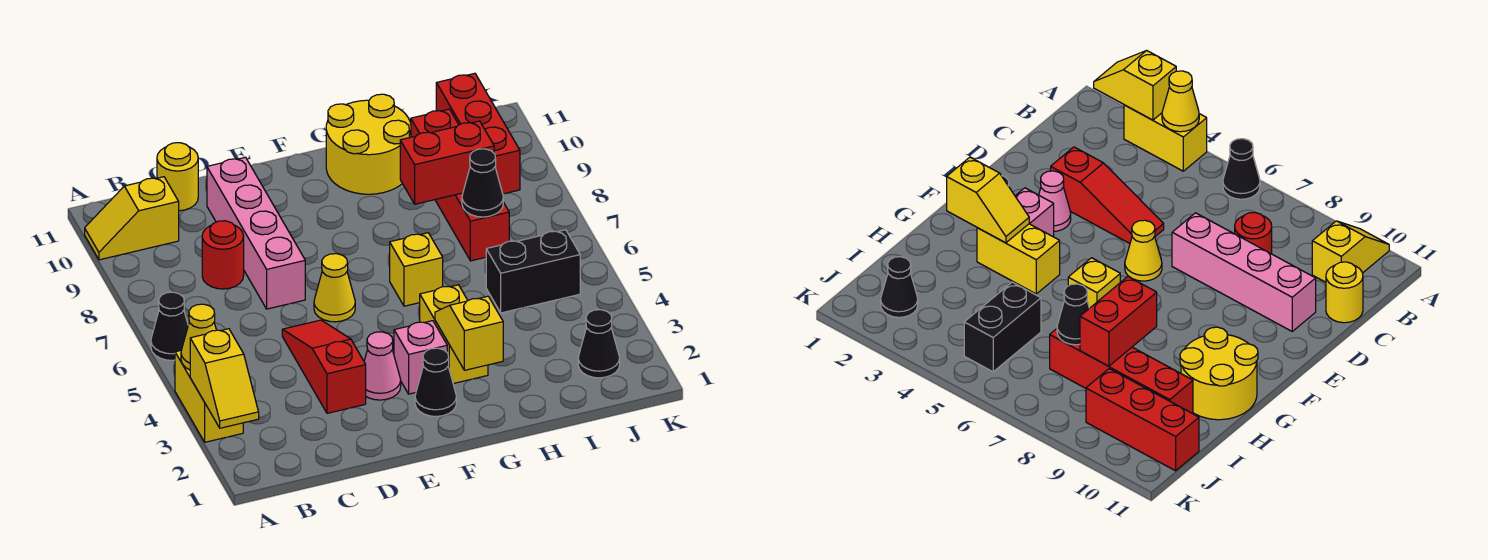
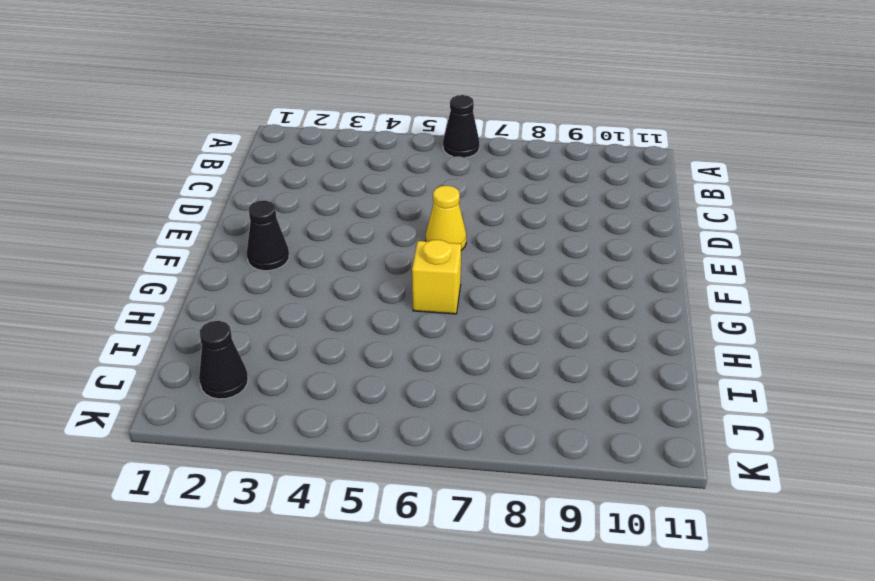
none -> yellow 1x2 brick [175,351,243,442]
none -> yellow 1x2 slope [85,177,179,260]
none -> red 1x1 round brick [202,221,244,289]

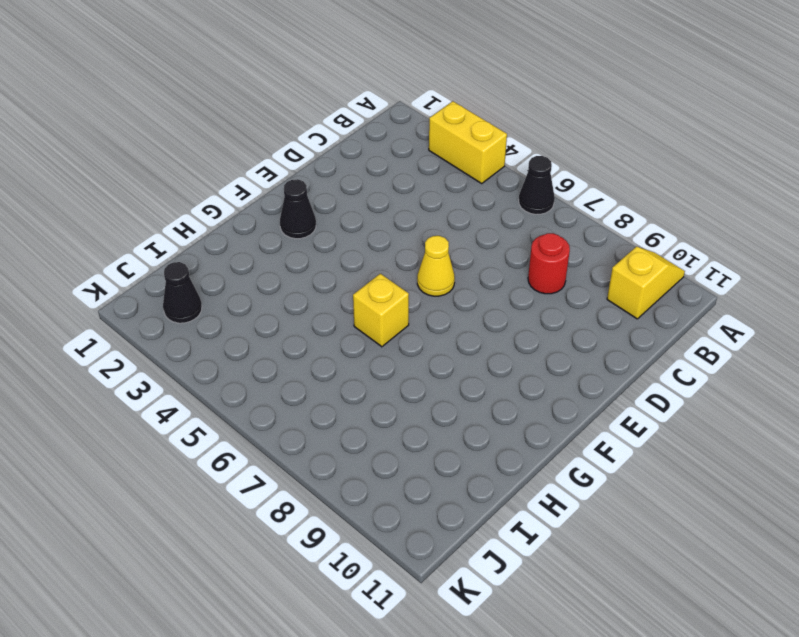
none -> yellow 1x1 round brick [157,143,198,211]
none -> red 1x3 slope [282,320,366,413]
none -> pink 1x4 brick [207,157,305,309]

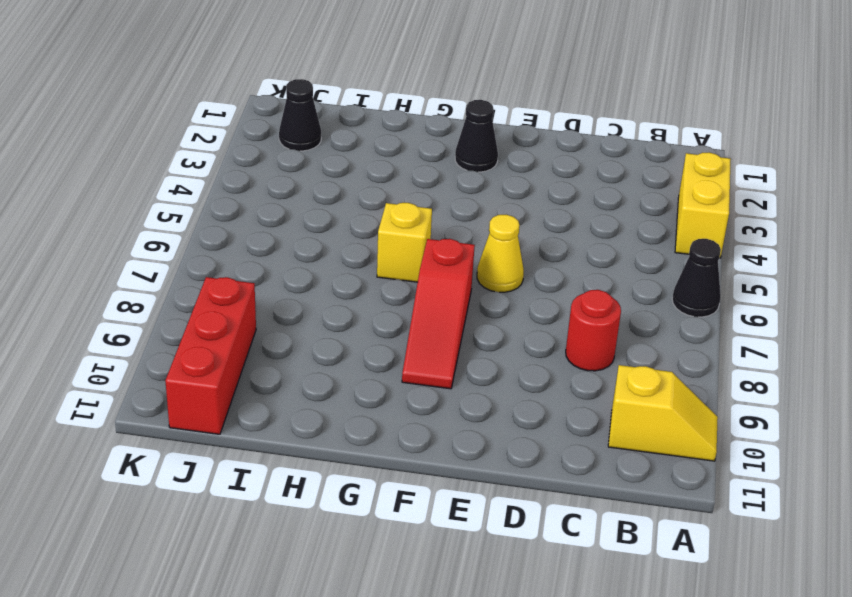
red 1x3 slope [402,239,475,389] -> red 1x3 slope moved to [282,320,366,413]
none -> yellow 1x1 round brick [157,143,198,211]
none -> pink 1x4 brick [207,157,305,309]
none -> pink 1x1 cone [364,332,401,400]

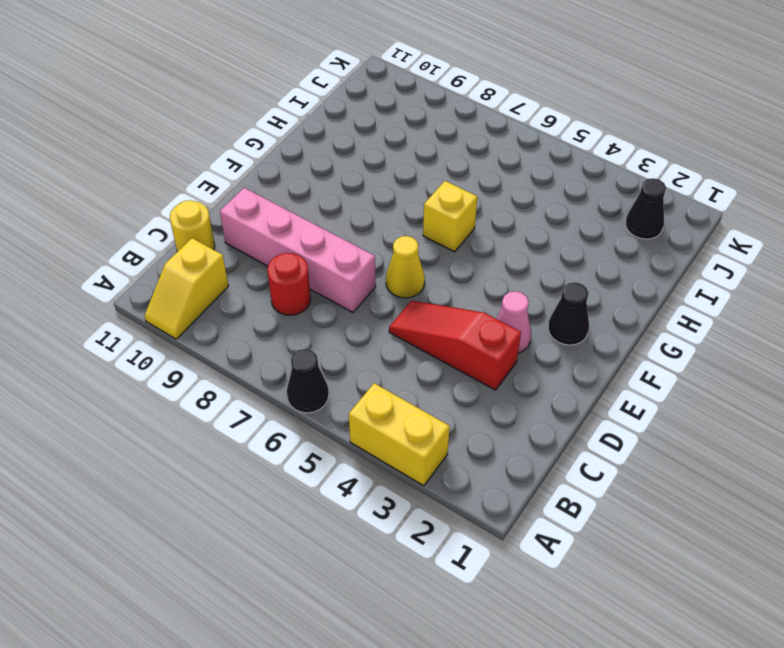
none -> pink 1x1 brick [394,321,447,394]
none -> yellow 1x2 brick [420,285,488,384]
none -> yellow 2x2 round brick [326,94,411,194]

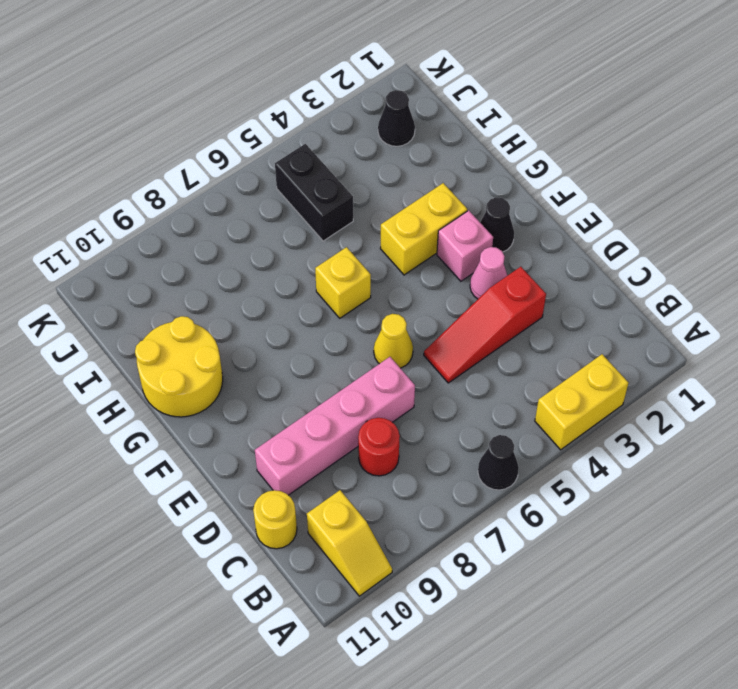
none -> red 1x4 brick [411,109,509,261]
none -> red 1x3 brick [436,73,520,194]
none -> yellow 1x2 slope [190,329,259,428]

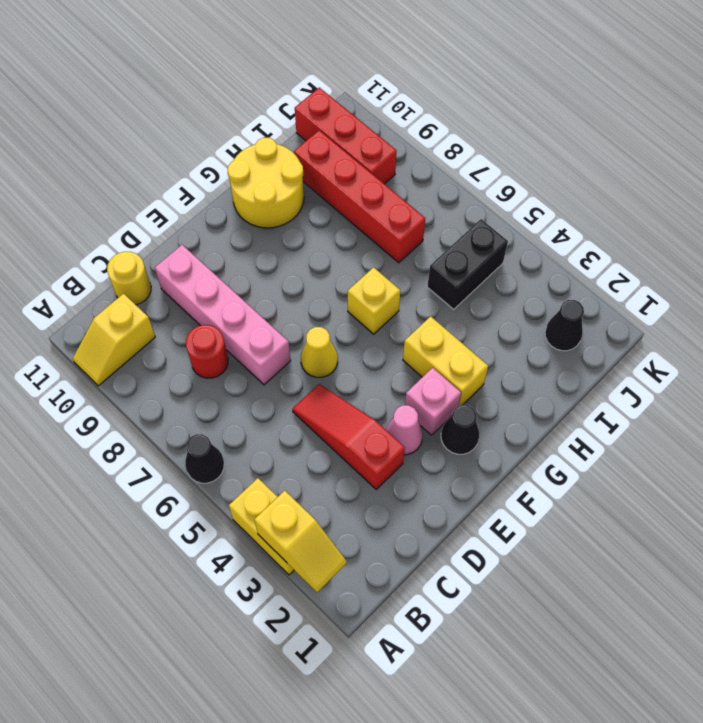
none -> yellow 1x1 cone [181,304,216,370]
none -> yellow 1x2 slope [435,296,503,370]
none -> red 1x2 brick [400,121,494,204]

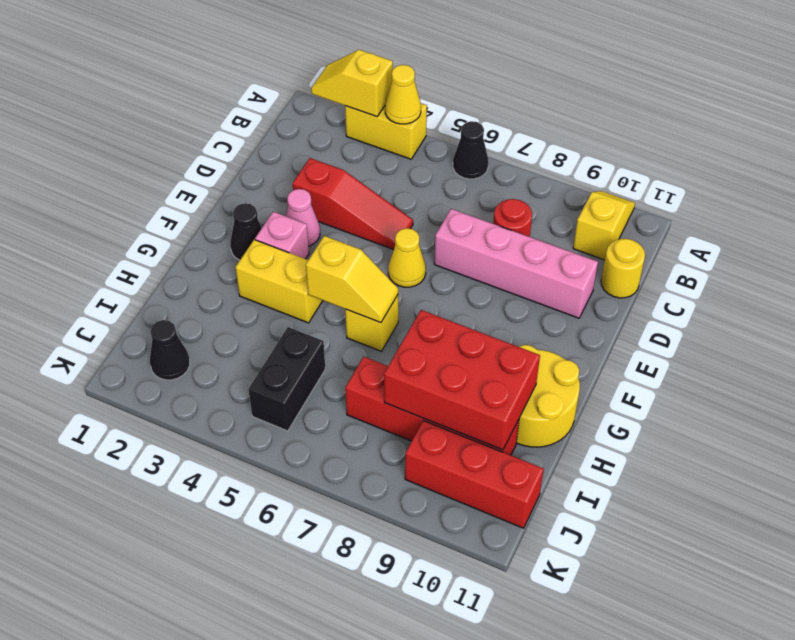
yellow 1x2 slope [306,236,398,323] -> yellow 1x2 slope moved to [435,296,503,370]
red 2x3 brick [384,310,540,450] -> red 1x2 brick [400,121,494,204]
none -> black 1x1 cone [462,149,503,217]

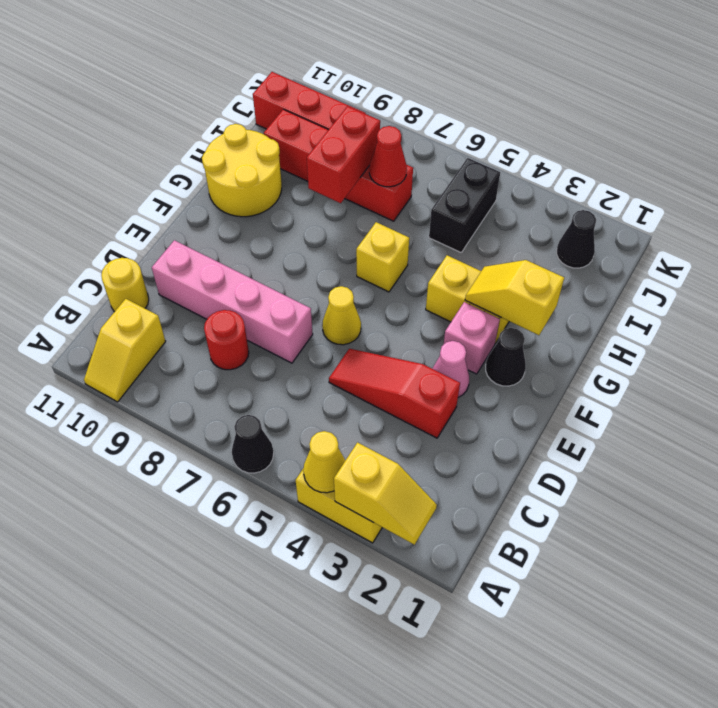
red 1x1 cone [369,126,407,187] -> black 1x1 cone [462,149,503,217]

